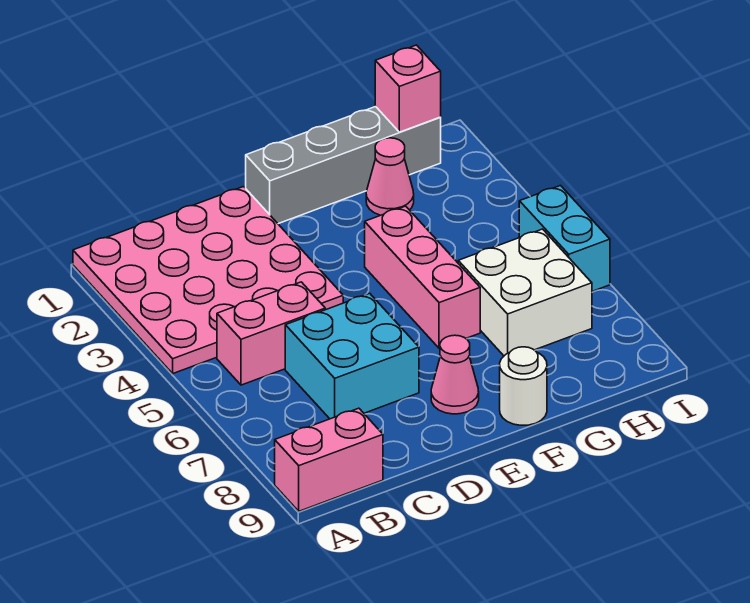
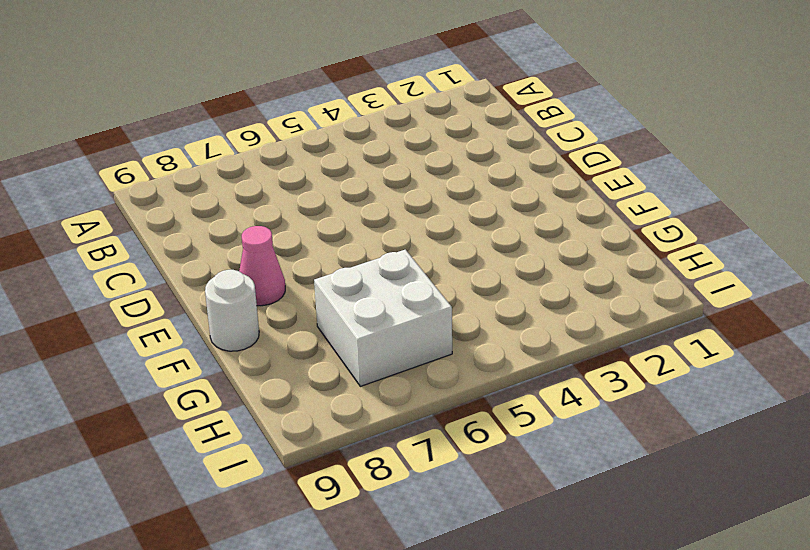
none -> pink 4x4 plate [73,187,343,373]
none -> pink 1x2 brick [275,408,383,511]
none -> pink 1x2 brick [217,282,325,385]

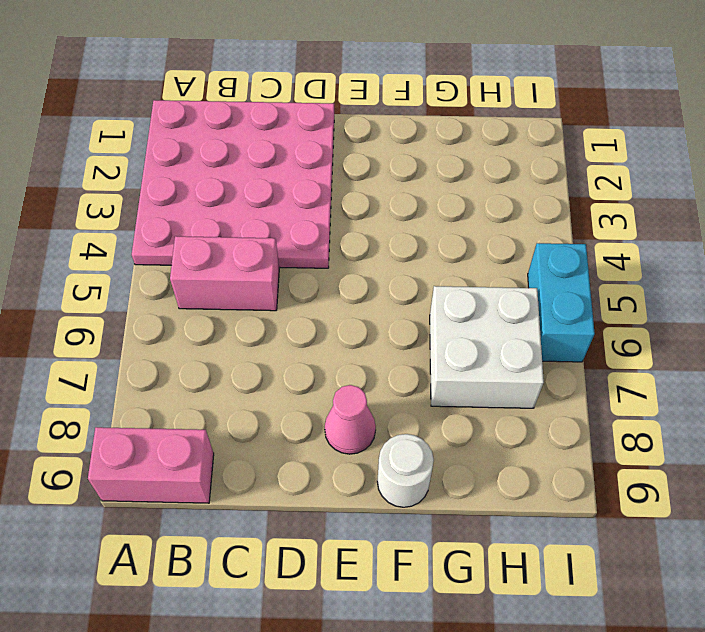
none -> cyan 2x2 brick [285,293,419,419]
none -> grey 1x4 brick [246,107,441,224]
none -> pink 1x3 brick [365,206,480,348]

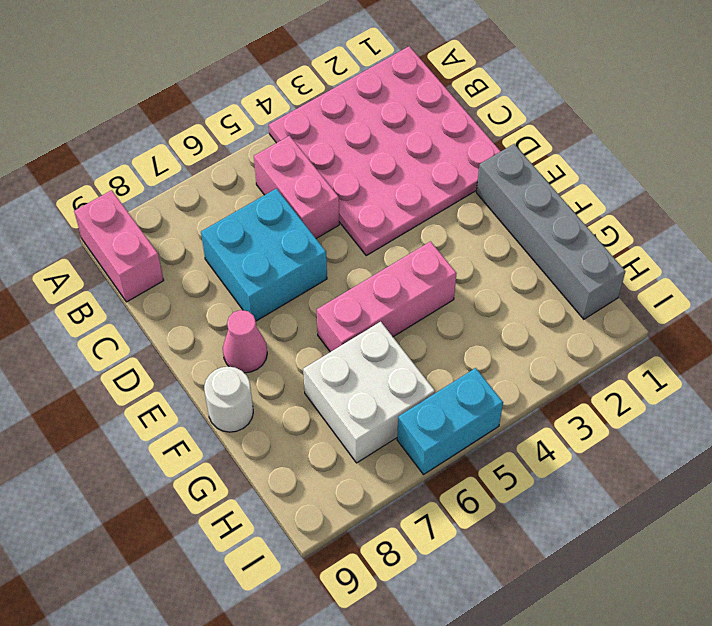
none -> pink 1x1 cone [366,138,414,215]
none -> pink 1x1 brick [375,45,441,132]

